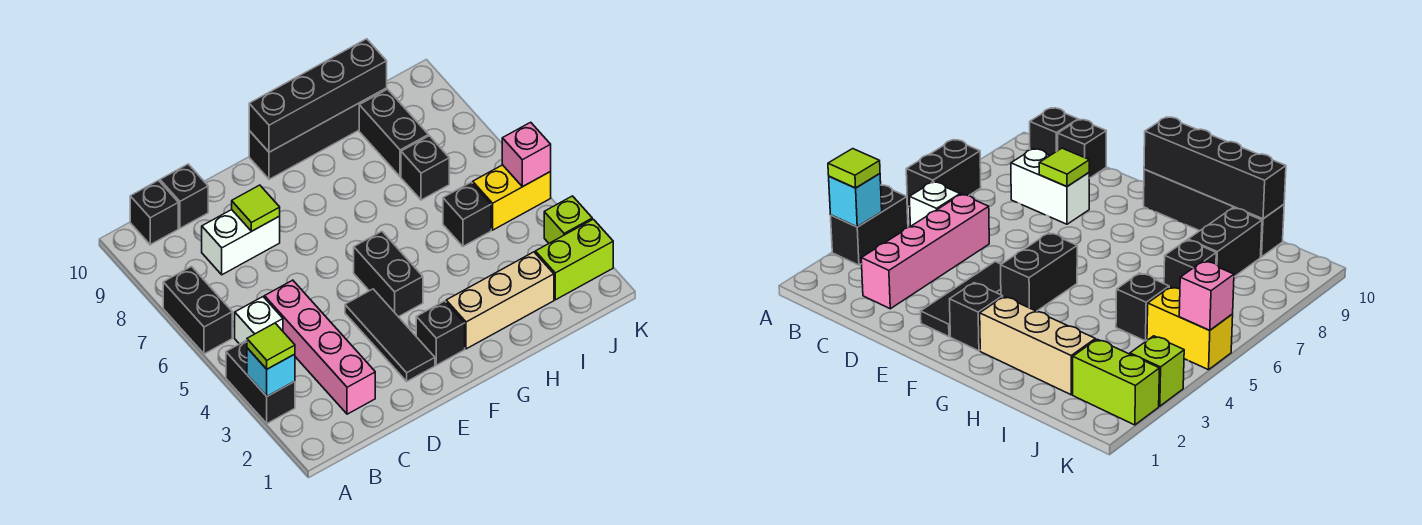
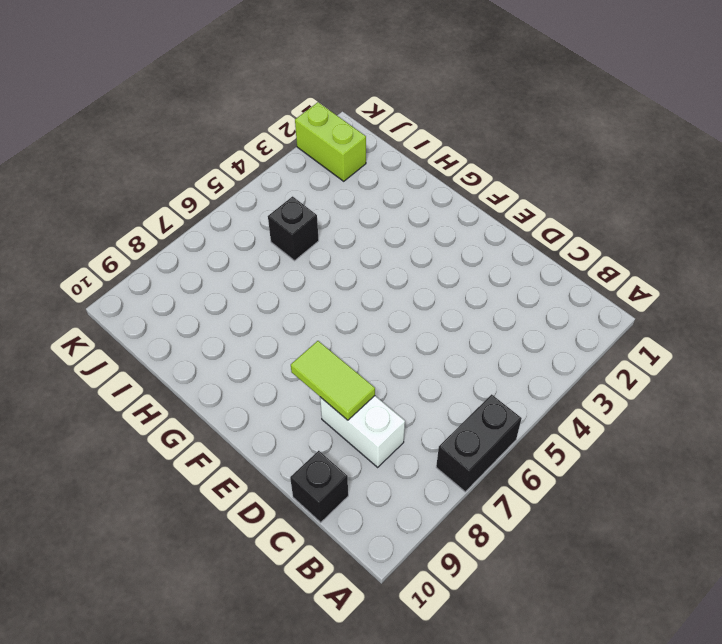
lime 1x2 tile [291,341,375,420] -> lime 1x1 tile [232,185,280,231]
none -> black 1x2 brick [226,340,295,423]
none -> white 1x1 brick [235,297,283,344]
none -> black 1x1 brick [130,180,178,245]

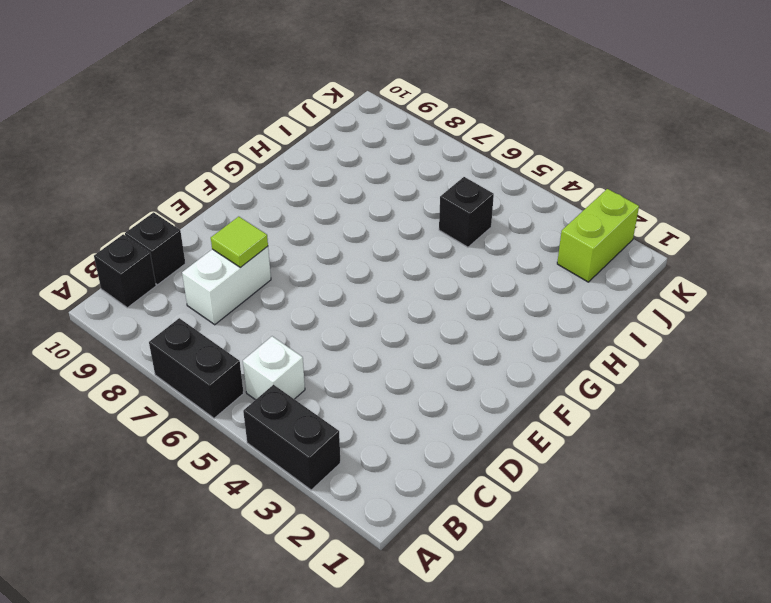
none -> pink 1x4 brick [265,280,375,414]
none -> black 1x3 tile [345,289,435,381]
none -> black 1x1 brick [416,301,465,365]

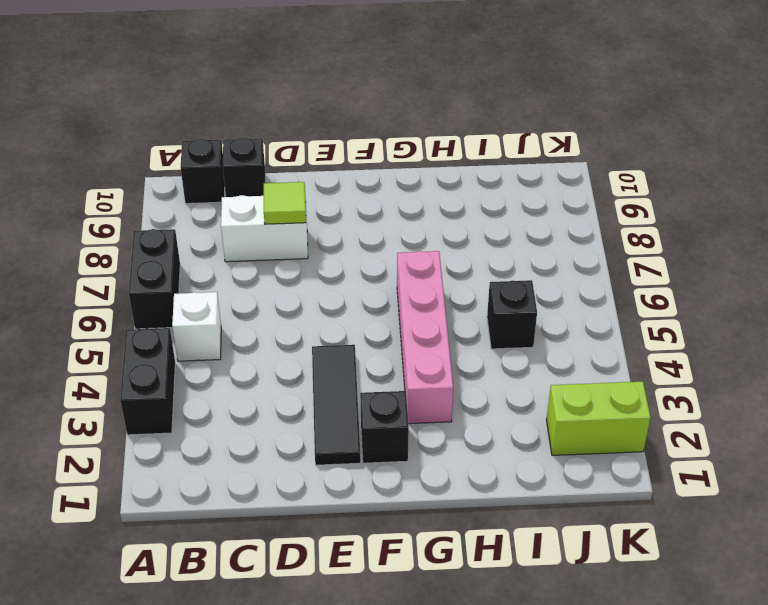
pink 1x4 brick [397,251,453,424] -> pink 1x4 brick moved to [265,280,375,414]
none -> black 1x2 brick [354,231,423,317]
none -> black 1x4 brick [249,88,387,179]
none -> tan 1x3 brick [446,252,554,349]

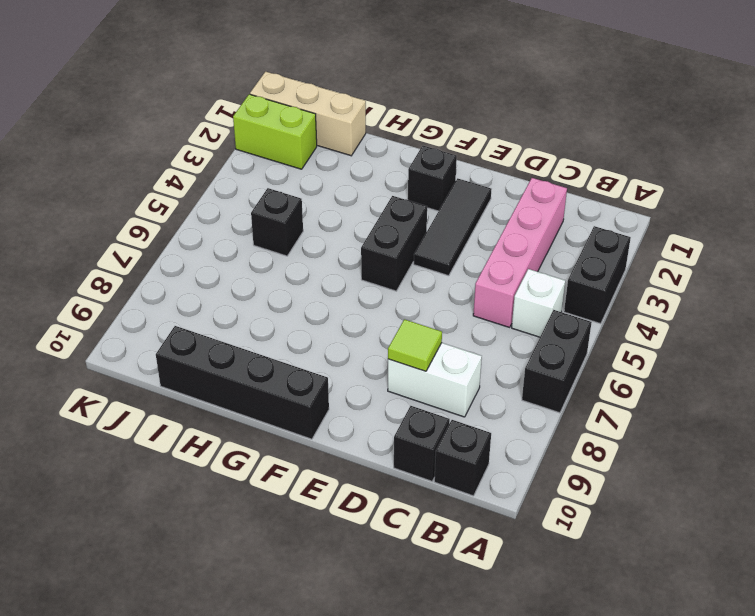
tan 1x3 brick [250,72,366,156] -> tan 1x3 brick moved to [446,252,554,349]
none -> black 1x1 brick [401,136,449,200]
none -> black 1x2 brick [359,89,428,177]
none -> yellow 1x2 brick [473,165,551,230]

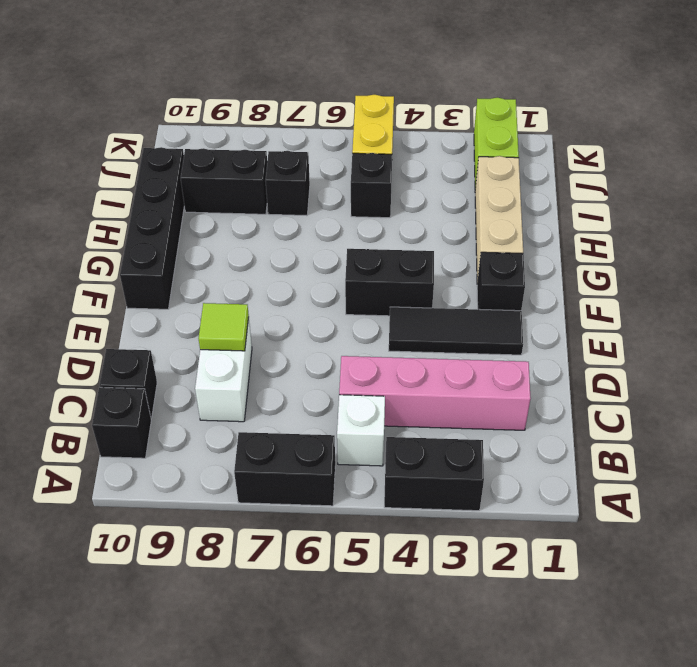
none -> lime 1x1 brick [544,196,592,243]
none -> cyan 1x1 brick [247,348,295,396]
none -> black 1x4 brick [249,39,387,152]

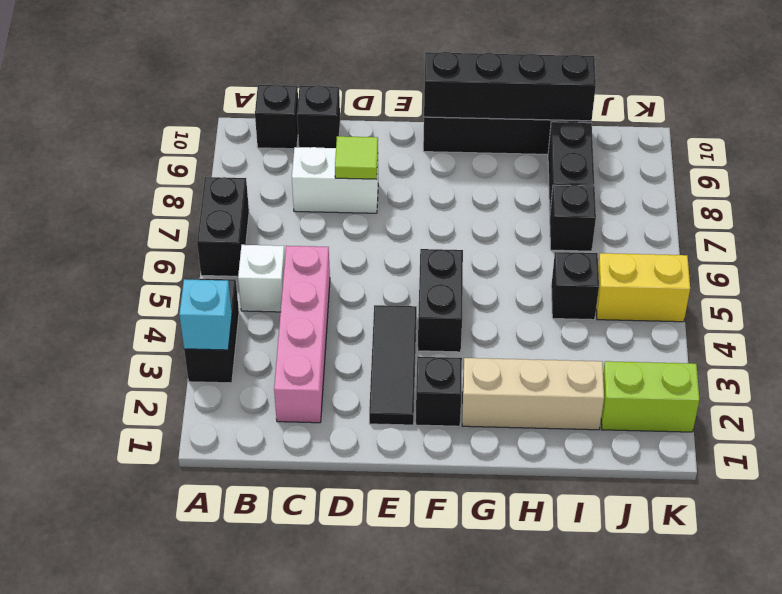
none -> lime 1x1 brick [544,196,592,243]
none -> pink 1x1 brick [502,122,551,187]
none -> lime 1x1 tile [247,323,295,369]

